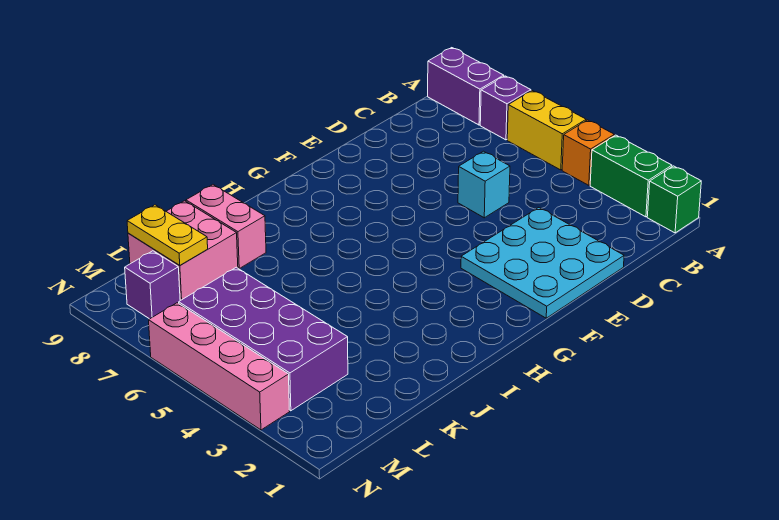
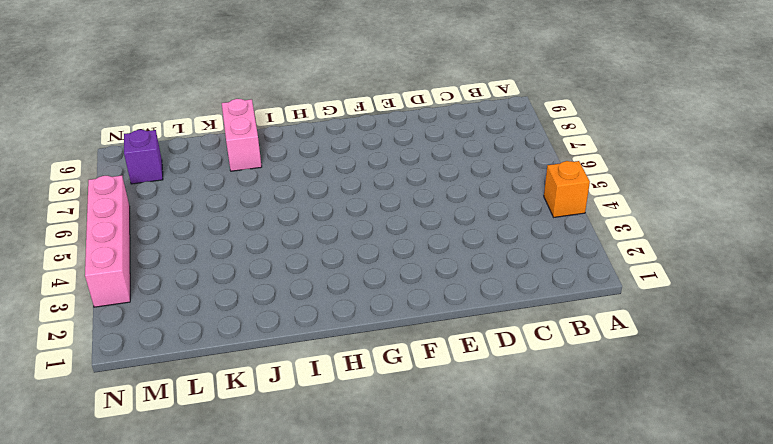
none -> green 1x1 brick [647,166,701,233]
none -> green 1x2 brick [590,135,672,217]
none -> yellow 1x2 brick [507,91,586,170]

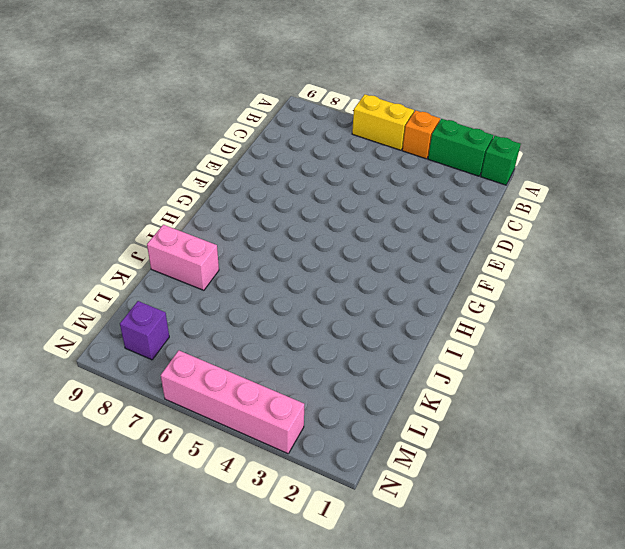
none -> purple 1x1 brick [480,76,531,140]
none -> purple 1x2 brick [428,48,504,125]
none -> cyan 3x3 plate [461,208,624,318]

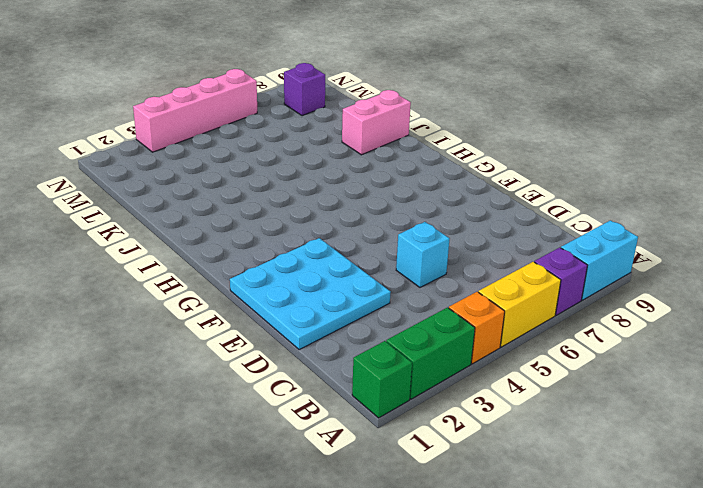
cyan 1x2 brick [561,220,638,300] -> purple 1x2 brick [428,48,504,125]
none -> pink 2x2 brick [128,201,238,300]
none -> purple 2x4 brick [179,267,348,411]
none -> yellow 1x2 plate [127,205,208,265]

